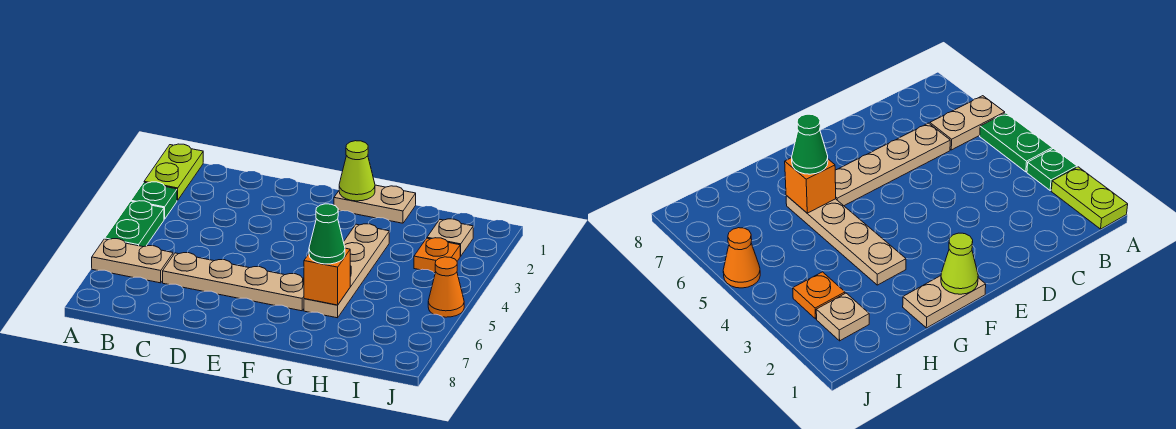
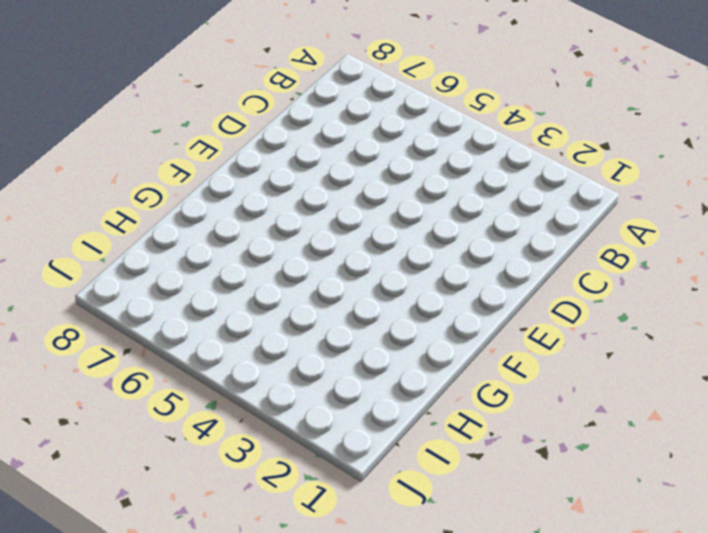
none -> lime 1x2 plate [144,144,203,200]
none -> green 1x1 plate [131,182,177,219]
none -> green 1x2 plate [105,201,164,247]

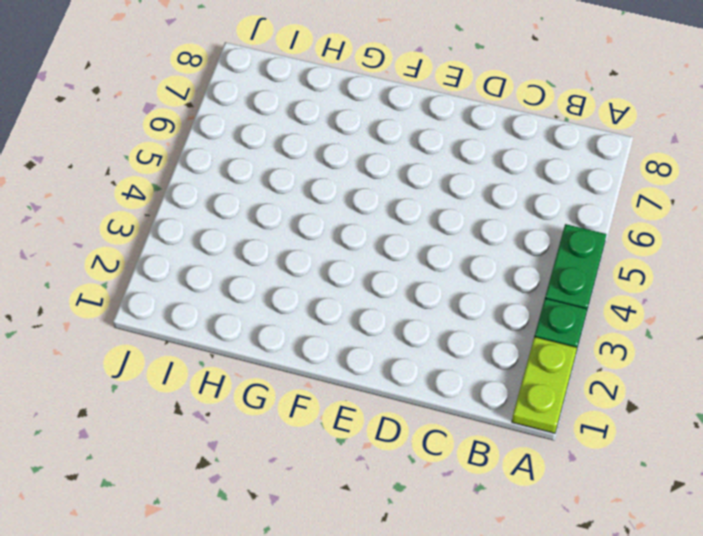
none -> tan 1x2 plate [92,239,173,283]
none -> tan 1x4 plate [163,253,304,311]
none -> tan 1x2 plate [334,185,416,223]

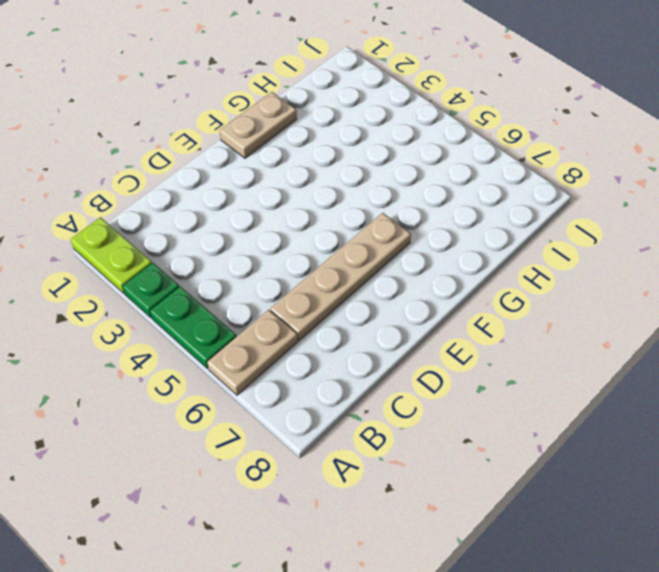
none -> tan 1x4 plate [304,224,389,318]
none -> tan 1x1 plate [427,219,473,256]
none -> orange 1x1 plate [414,238,460,273]

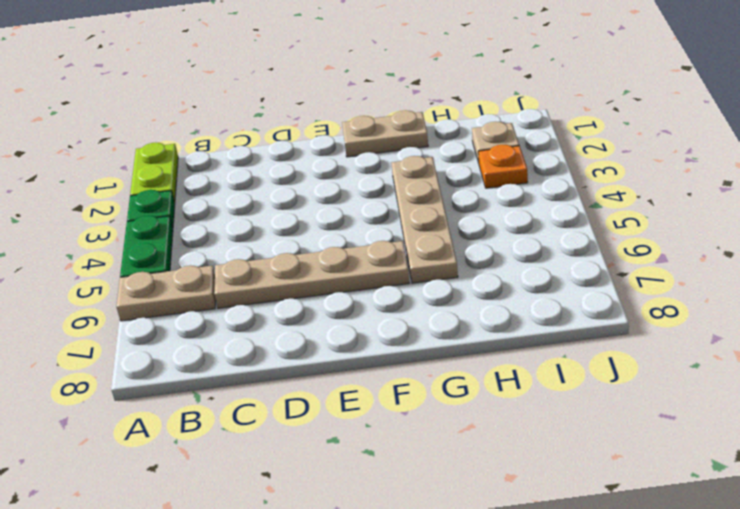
none -> orange 1x1 cone [428,257,464,317]
none -> lime 1x1 cone [339,141,375,201]
none -> orange 1x1 brick [304,248,350,305]

